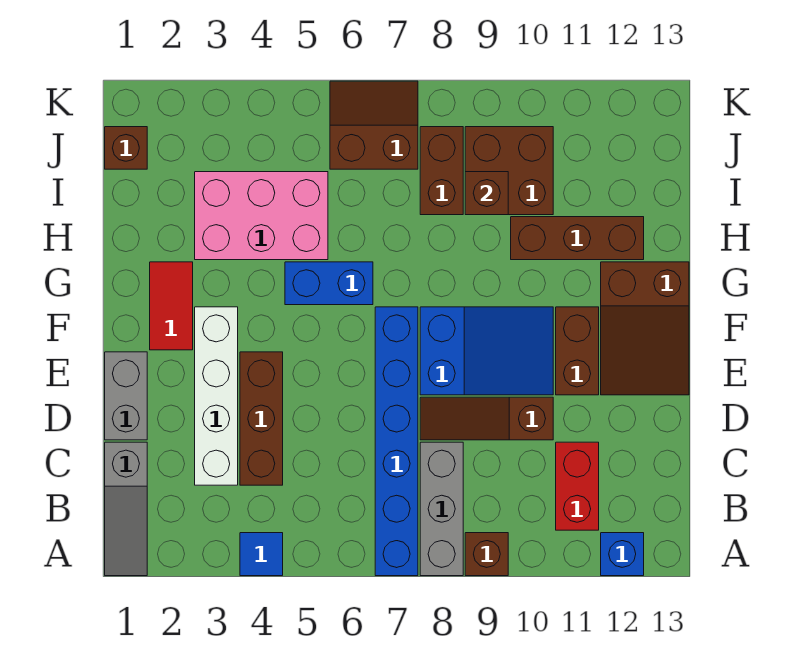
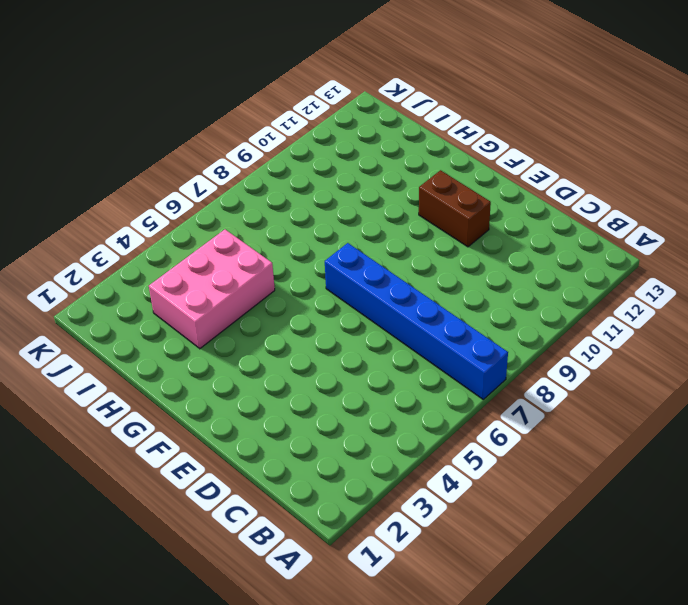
none -> grey 1x3 slope [105,442,147,576]
none -> blue 1x1 tile [240,533,283,576]
none -> grey 1x3 brick [420,442,463,576]

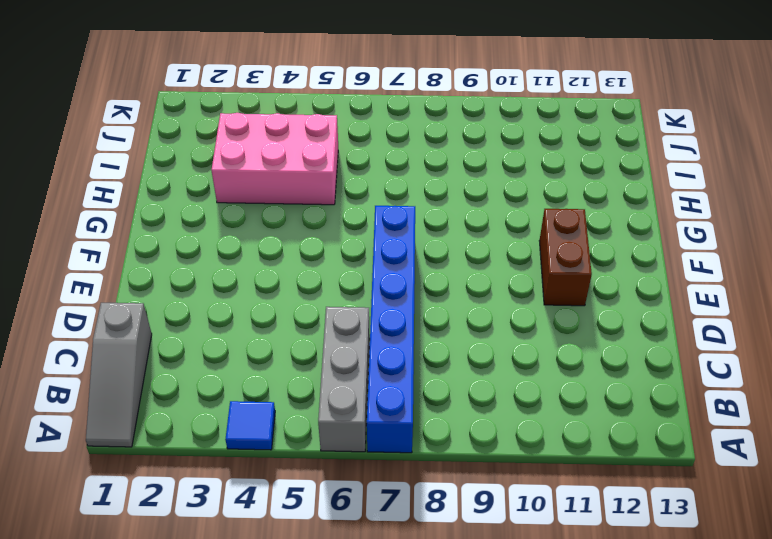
grey 1x3 brick [318,307,370,452] -> grey 1x3 brick moved to [420,442,463,576]
none -> brown 1x1 brick [465,533,508,576]
none -> blue 1x1 brick [601,533,644,576]
none -> red 1x2 brick [556,442,599,530]

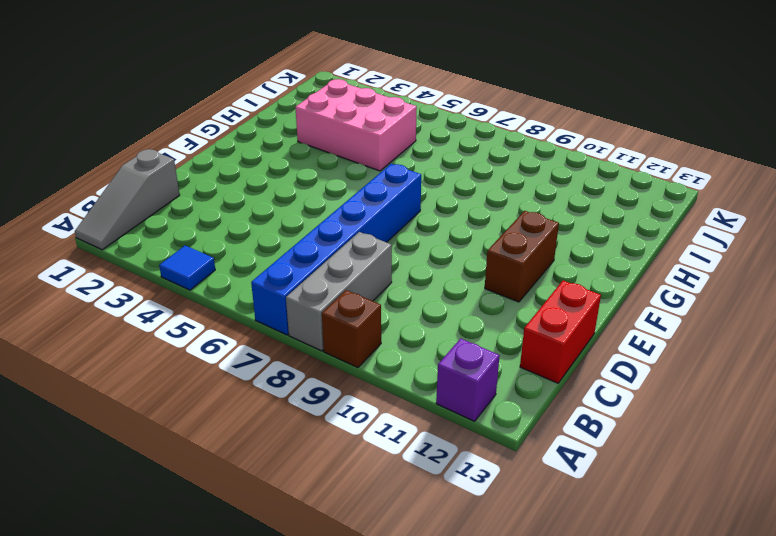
purple 1x1 brick [436,339,500,421] -> blue 1x1 brick [601,533,644,576]
red 1x2 brick [520,281,601,383] -> red 1x2 brick moved to [556,442,599,530]
none -> white 1x4 brick [195,307,238,485]
none -> brown 1x3 brick [240,352,283,485]
none -> grey 1x2 brick [105,352,147,440]

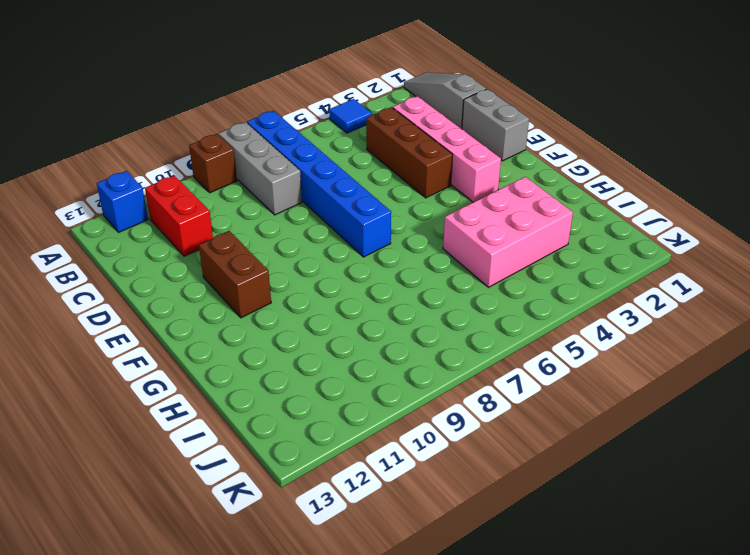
pink 1x4 brick [393,96,501,202] -> white 1x4 brick [195,307,238,485]
none -> brown 1x3 slope [420,397,553,440]
none -> blue 2x3 slope [420,307,553,395]
none -> brown 2x3 slope [601,262,689,395]

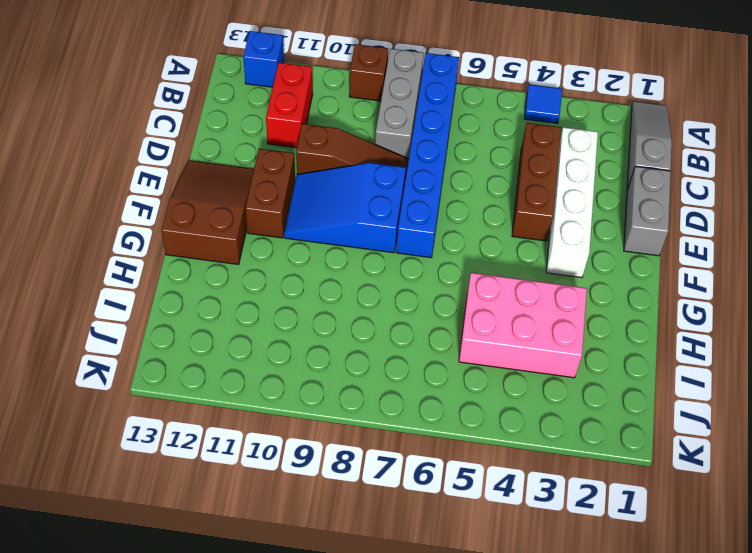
none -> red 1x2 tile [150,262,193,350]
none -> blue 1x2 brick [285,262,373,305]
none -> brown 1x3 brick [511,217,644,260]

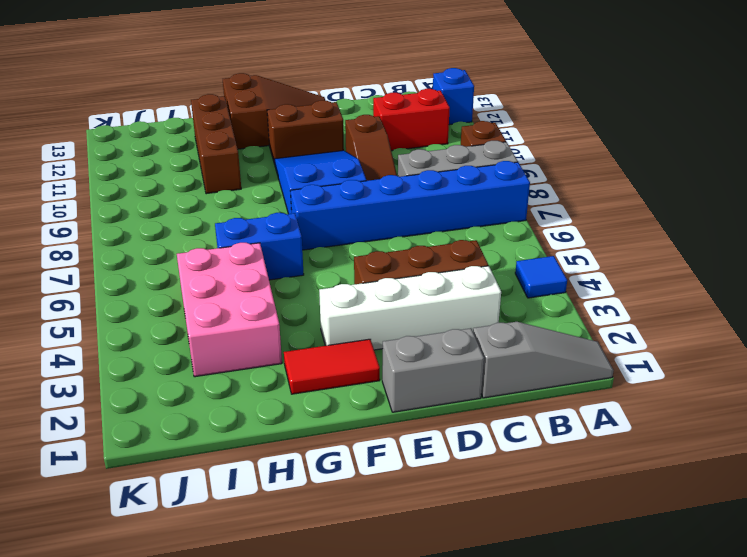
blue 1x2 brick [215,213,304,280] -> blue 1x2 brick turned to [285,262,373,305]
none -> brown 1x2 brick [420,127,463,215]
none -> brown 2x2 brick [465,127,553,215]
none -> brown 1x1 brick [105,127,147,169]

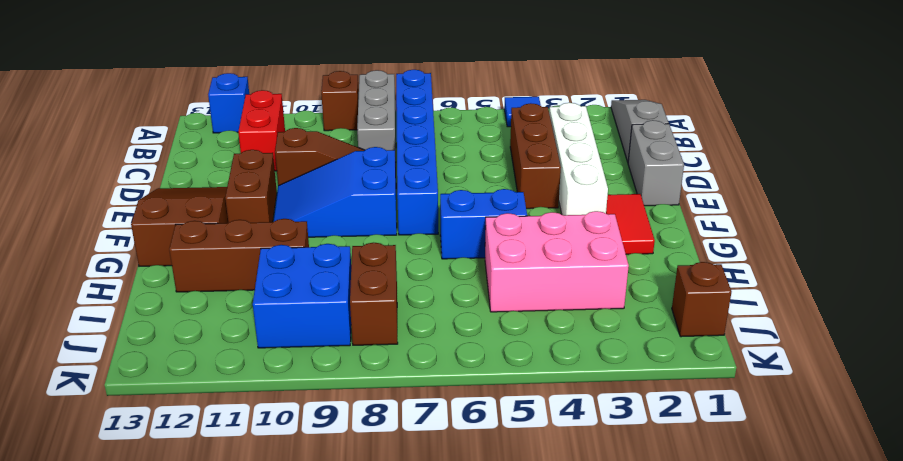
blue 2x2 brick [253,244,351,348] -> brown 2x2 brick [465,127,553,215]
none -> brown 2x2 slope [330,81,418,169]
none -> brown 1x1 brick [465,172,508,215]

